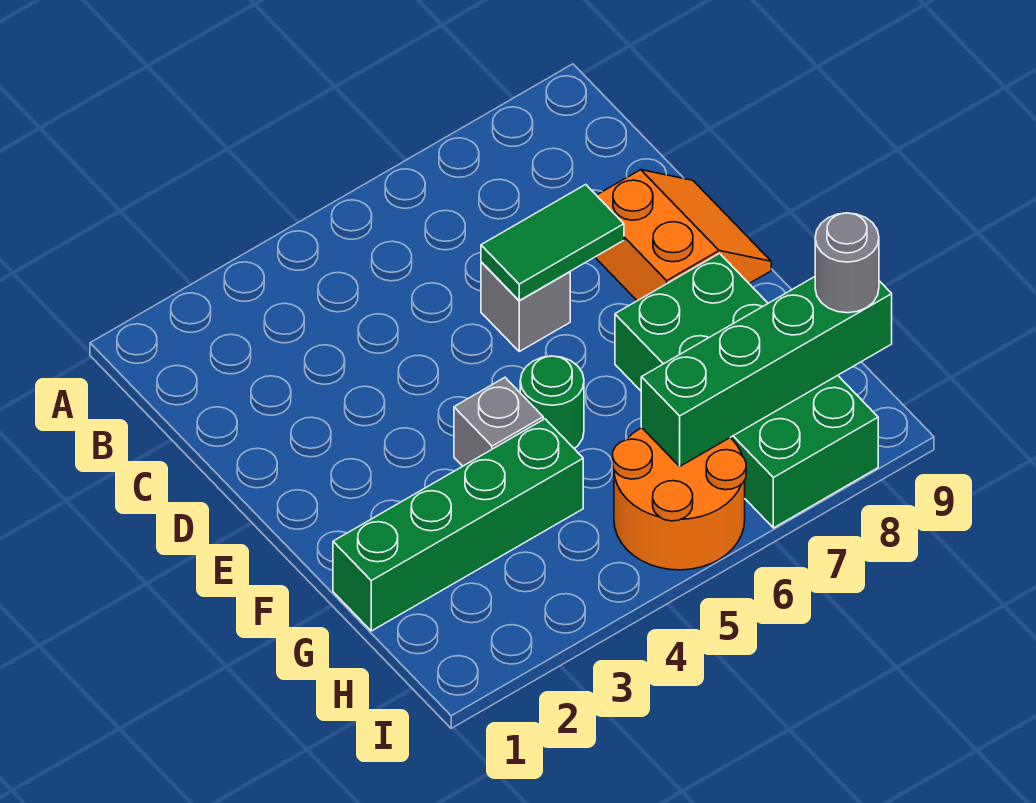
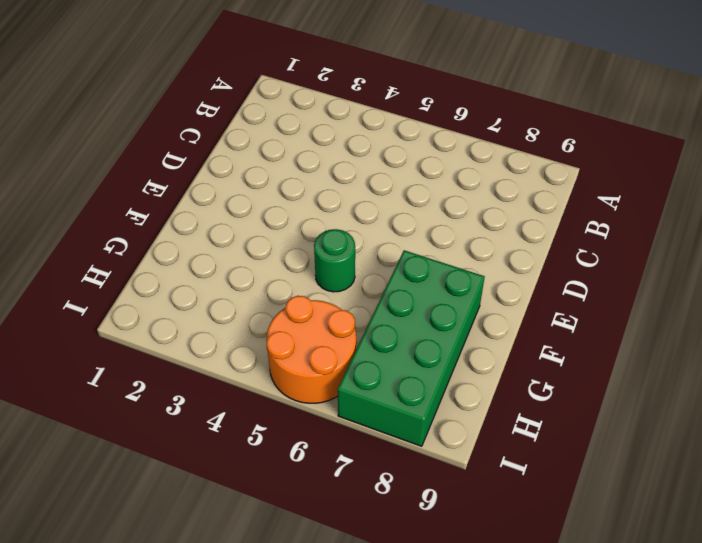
none -> grey 1x1 brick [481,262,570,351]
none -> orange 2x2 slope [595,170,771,301]

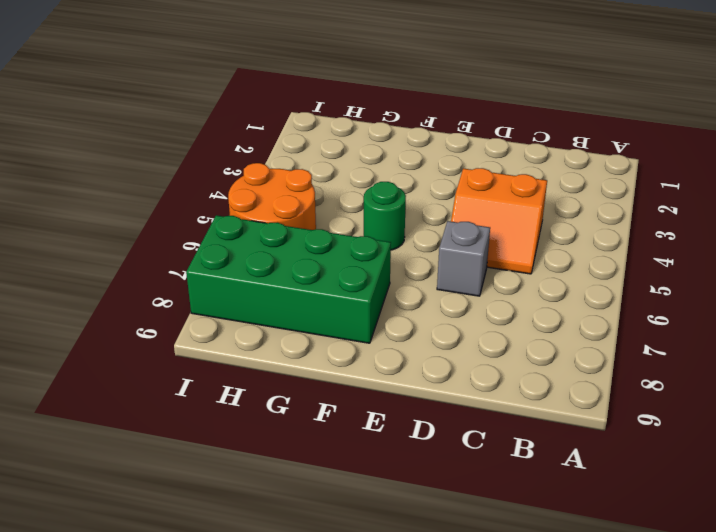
orange 2x2 slope [451,168,547,274] -> orange 2x2 slope moved to [595,170,771,301]
none -> grey 1x1 brick [454,378,543,466]
none -> green 1x4 brick [333,419,583,631]

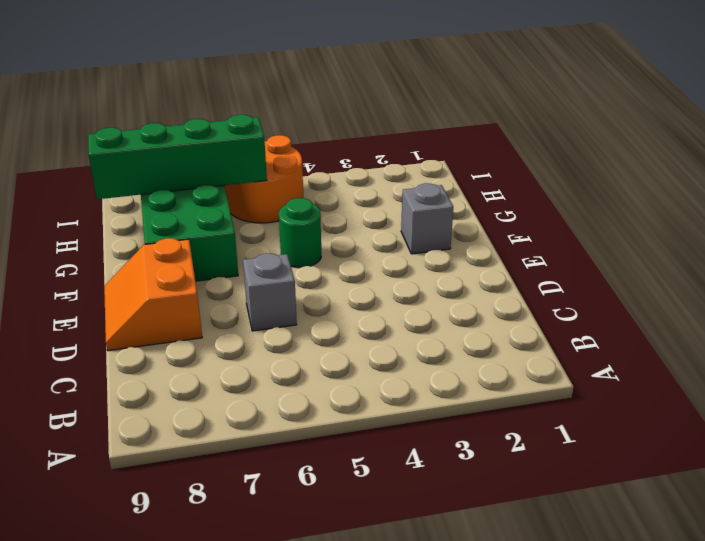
grey 1x1 brick [401,183,453,254] -> grey 1x1 brick moved to [454,378,543,466]
none -> green 1x4 brick [333,419,583,631]
none -> green 1x2 tile [481,184,624,300]

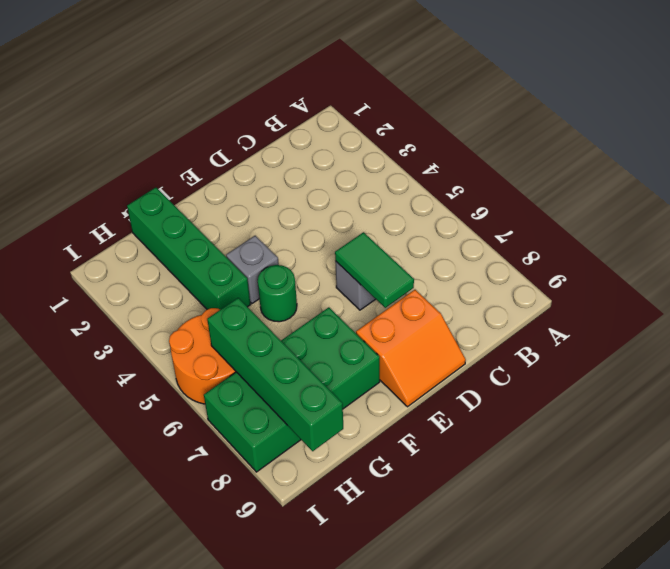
none -> grey 1x1 round brick [815,213,879,313]

